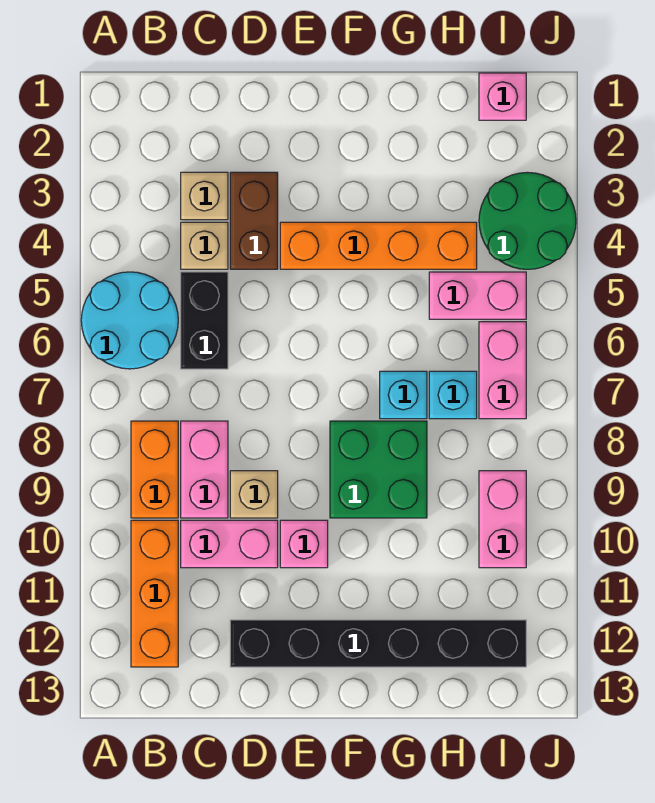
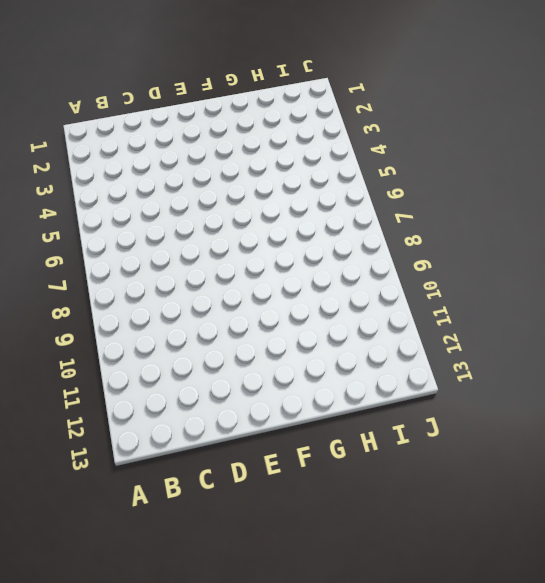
none -> cyan 2x2 round brick [81,272,178,369]
none -> orange 1x2 brick [131,421,178,518]
none -> orange 1x3 brick [131,520,178,667]

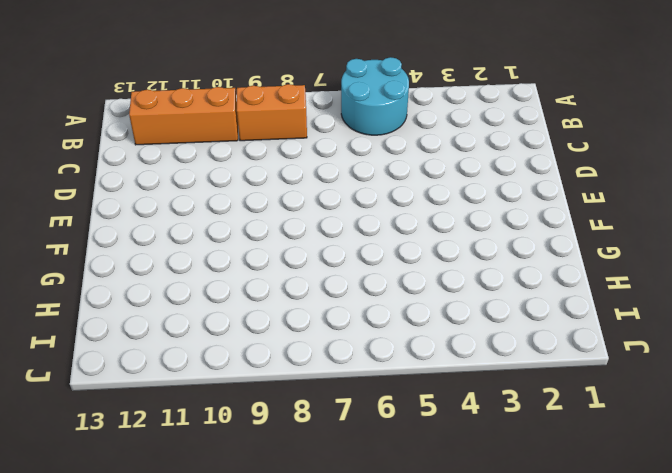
none -> tan 1x1 brick [181,172,228,220]
none -> tan 1x1 brick [181,222,228,269]
none -> black 1x2 brick [181,272,228,369]

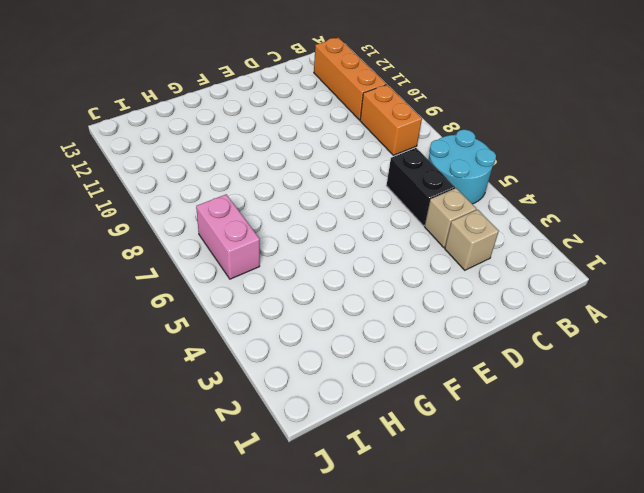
none -> pink 1x2 brick [181,421,228,518]
none -> pink 1x2 brick [181,520,278,568]
none -> brown 1x2 brick [230,172,278,269]

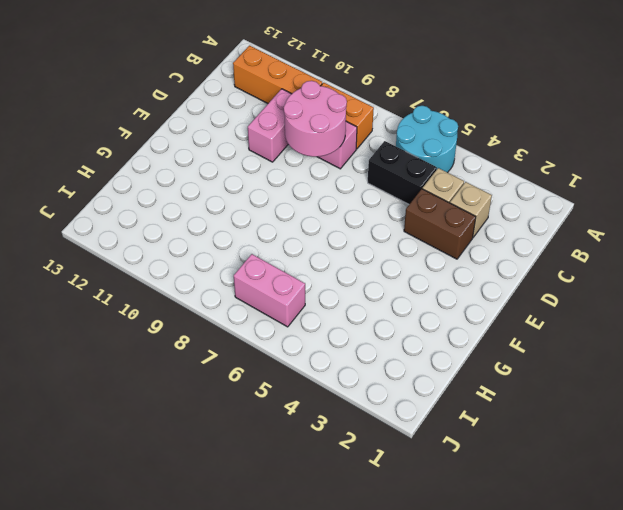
pink 2x2 round brick [284,81,347,157] -> none
none -> tan 1x1 brick [230,471,278,518]
none -> black 1x6 brick [230,620,526,667]
none -> orange 1x4 brick [280,222,477,269]

